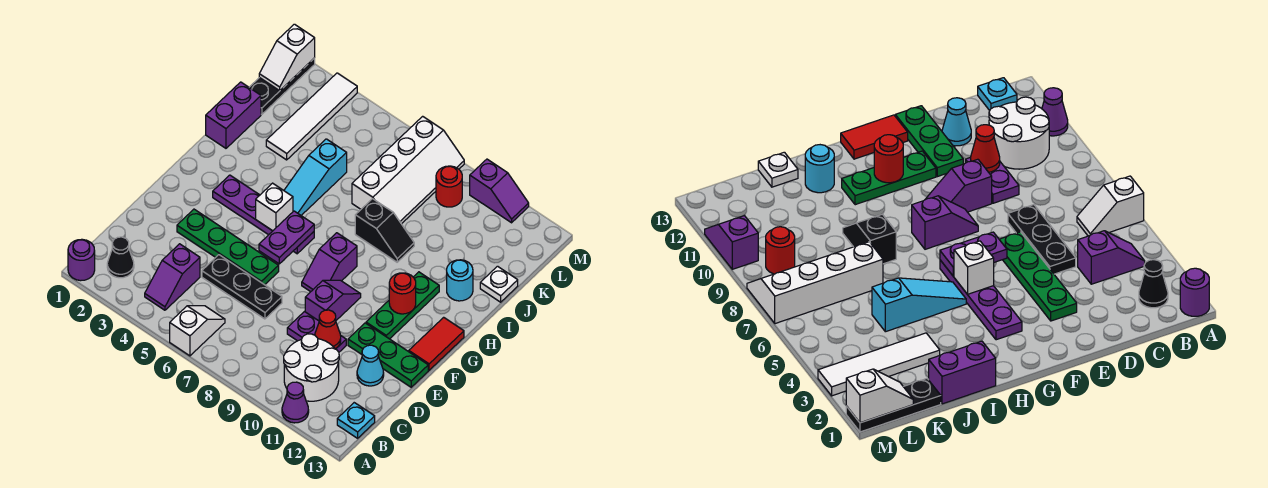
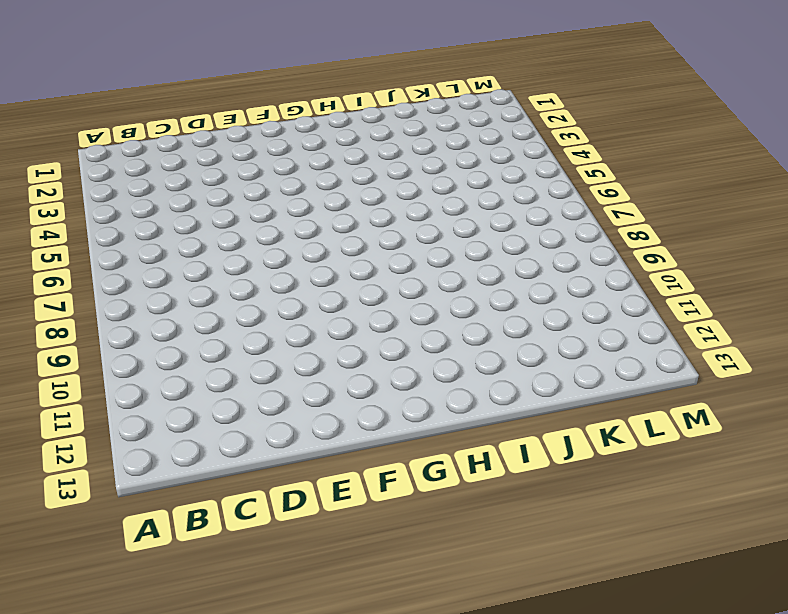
none -> purple 1x1 round brick [68,239,95,281]
none -> white 1x2 slope [170,306,225,356]
none -> purple 1x1 cone [282,382,309,423]
none -> black 1x1 cone [107,237,134,278]

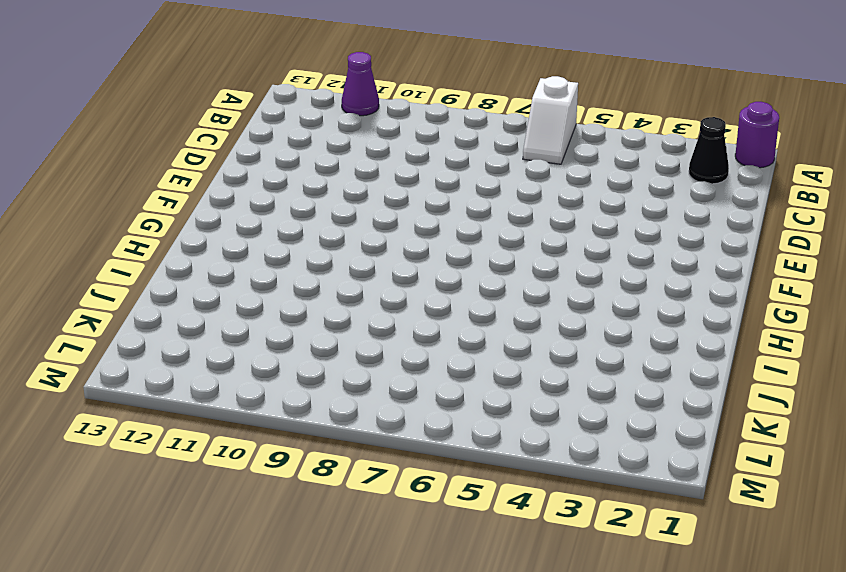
none -> purple 1x2 slope [145,244,200,310]
none -> white 2x2 round brick [284,334,339,401]
none -> cyan 1x1 plate [337,403,375,438]
none -> black 1x3 plate [202,255,282,319]

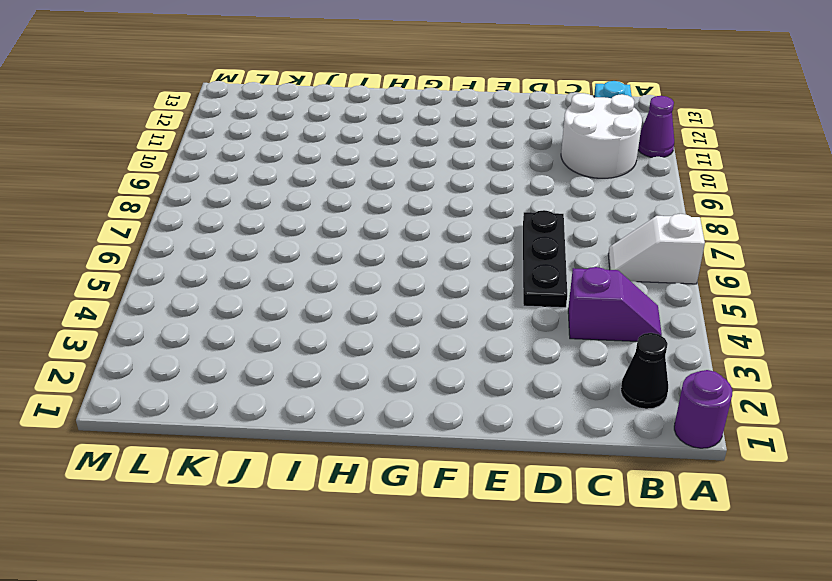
none -> purple 1x2 plate [287,312,346,352]
none -> cyan 1x1 cone [357,345,384,386]
none -> green 1x4 plate [177,209,279,285]
none -> purple 1x2 slope [305,280,361,321]

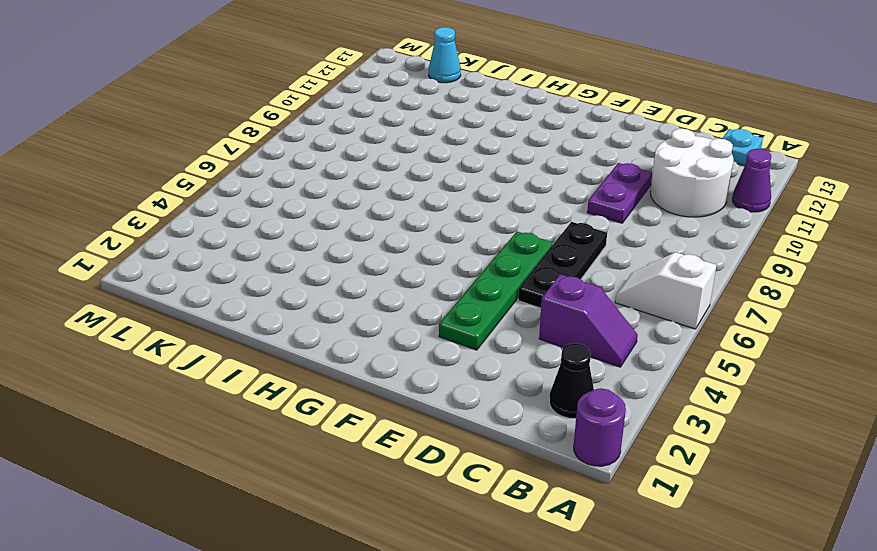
cyan 1x1 cone [429,27,461,83] -> cyan 1x1 cone moved to [357,345,384,386]
none -> purple 1x2 slope [305,280,361,321]
none -> green 1x3 plate [348,323,428,387]
none -> purple 1x2 slope [302,233,357,292]
none -> green 1x3 plate [366,272,439,339]

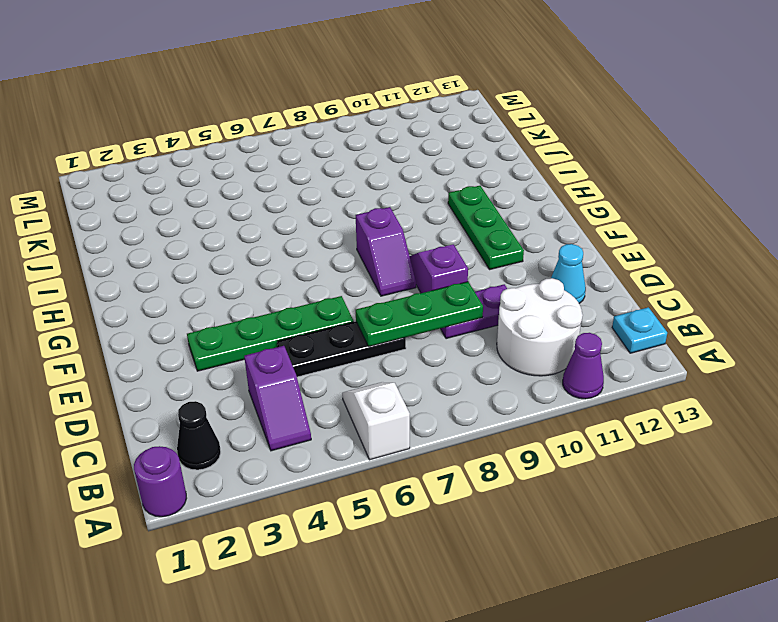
green 1x3 plate [356,282,483,347] -> green 1x3 plate moved to [348,323,428,387]
none -> red 1x2 tile [409,317,464,370]
none -> purple 1x4 plate [213,175,314,254]
none -> cyan 1x3 slope [284,139,347,215]
none -> purple 1x2 brick [206,82,261,148]

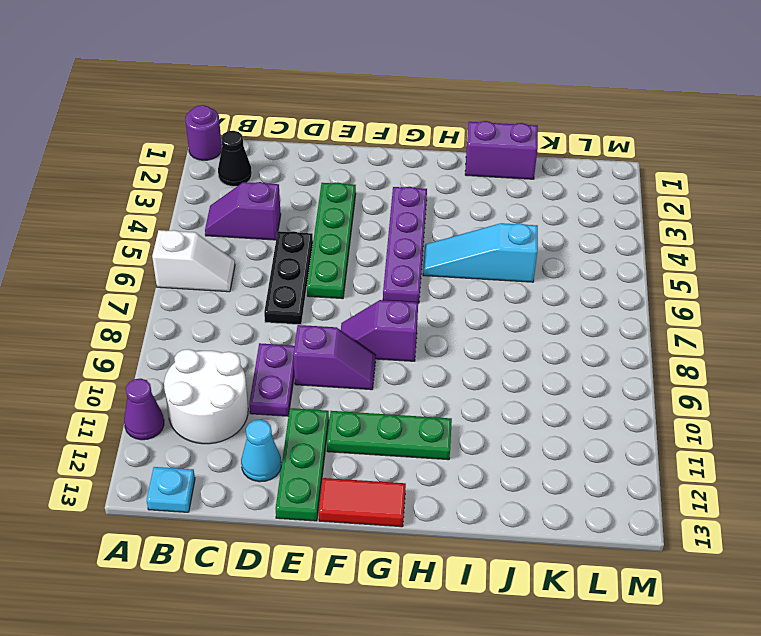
none -> black 1x2 slope [355,199,414,262]
none -> cyan 1x1 round brick [447,260,473,301]
none -> white 1x4 tile [266,73,357,160]
none -> white 2x4 slope [352,116,464,224]

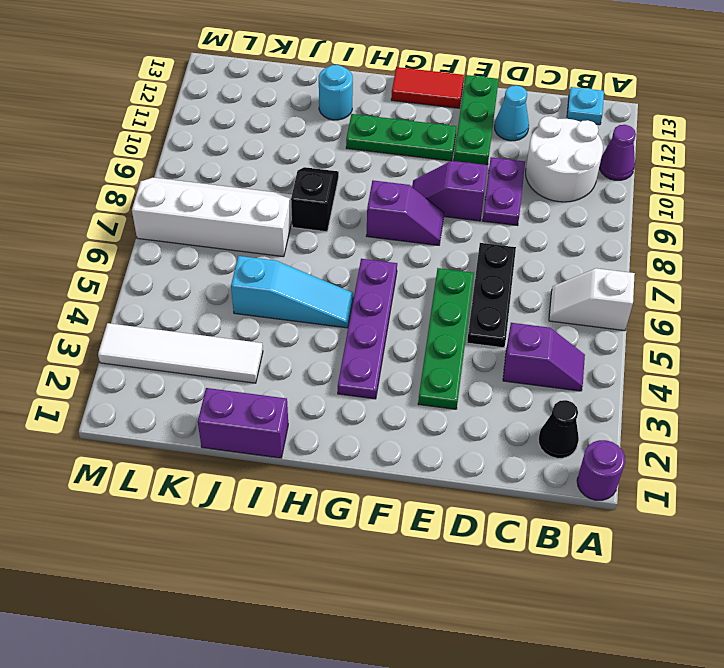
none -> white 1x1 plate [480,266,518,302]
none -> black 1x3 plate [249,58,315,114]
none -> red 1x1 round brick [436,166,462,207]
none -> purple 1x2 slope [470,159,529,223]

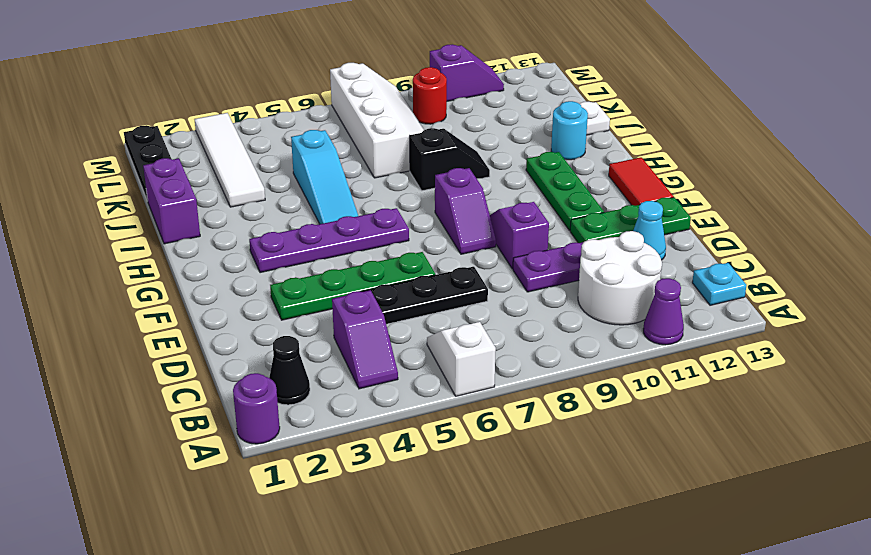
none -> red 1x1 cone [315,310,341,349]
none -> purple 1x2 plate [259,211,314,264]
none -> white 1x1 brick [256,183,293,231]
none -> red 1x1 round brick [389,273,416,314]

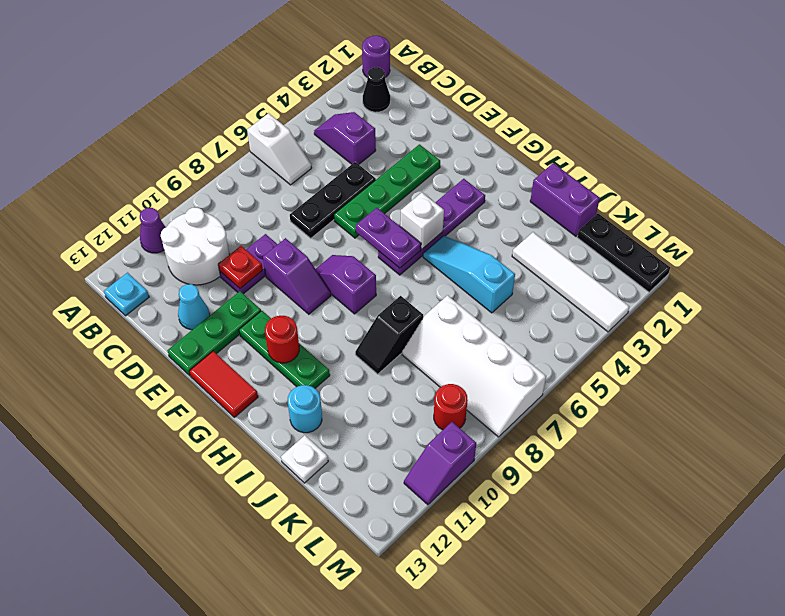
red 1x1 plate [218,246,263,289] -> red 1x1 cone [315,310,341,349]
none -> white 1x2 slope [259,24,315,91]

